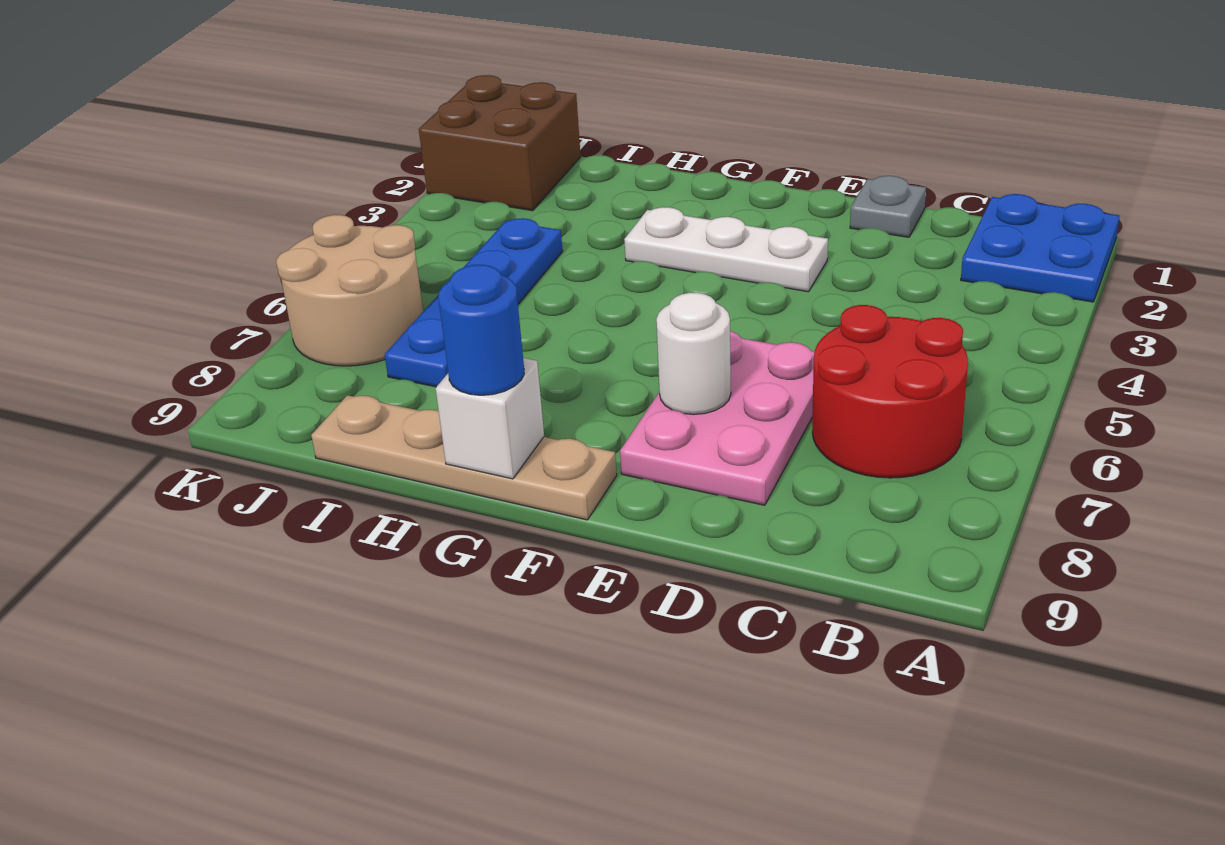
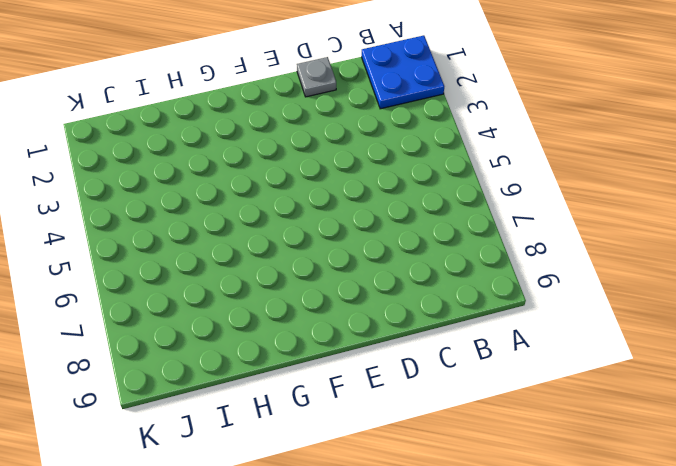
none -> red 2x2 round brick [812,305,968,478]
none -> pink 2x3 plate [620,331,814,505]
none -> white 1x3 plate [624,207,828,292]

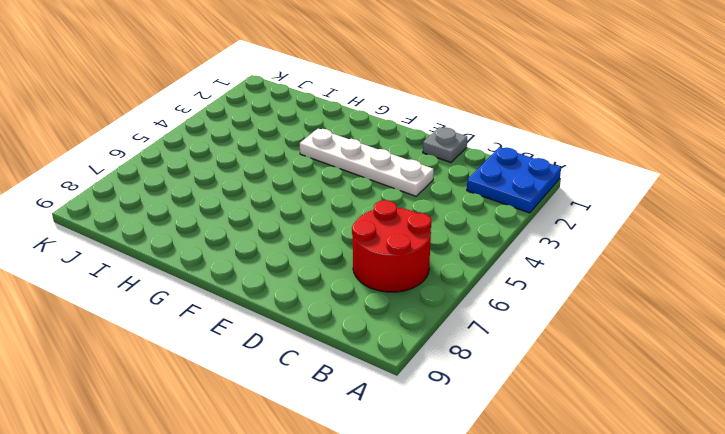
white 1x4 plate [300,129,434,196] -> white 1x3 plate [624,207,828,292]
none -> pink 2x3 plate [620,331,814,505]
none -> tan 1x4 plate [311,395,617,520]
none -> blue 1x4 plate [385,218,563,387]

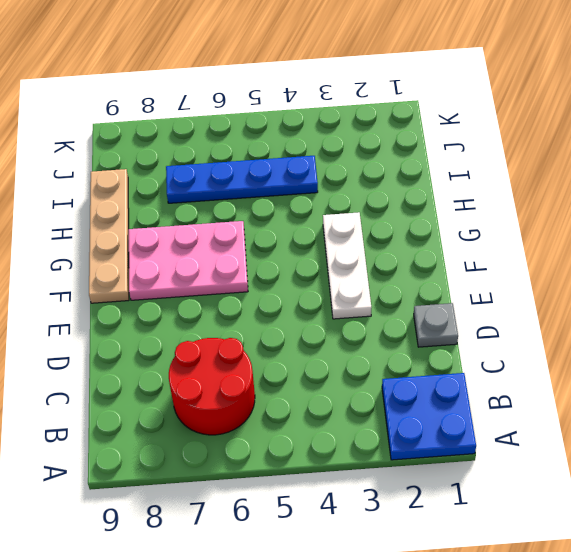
pink 2x3 plate [129,221,248,300] -> pink 2x3 plate moved to [620,331,814,505]
none -> brown 2x2 brick [419,75,581,211]
none -> tan 2x2 round brick [276,215,423,366]
none -> white 1x1 round brick [656,293,731,415]

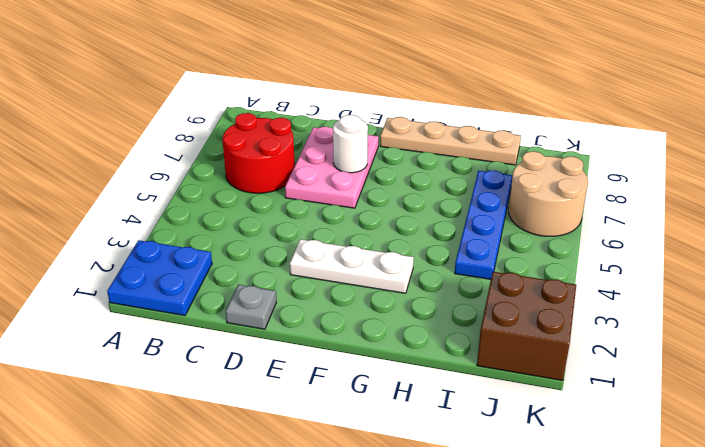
none -> white 1x1 brick [436,358,544,479]
none -> blue 1x1 round brick [439,265,524,395]

